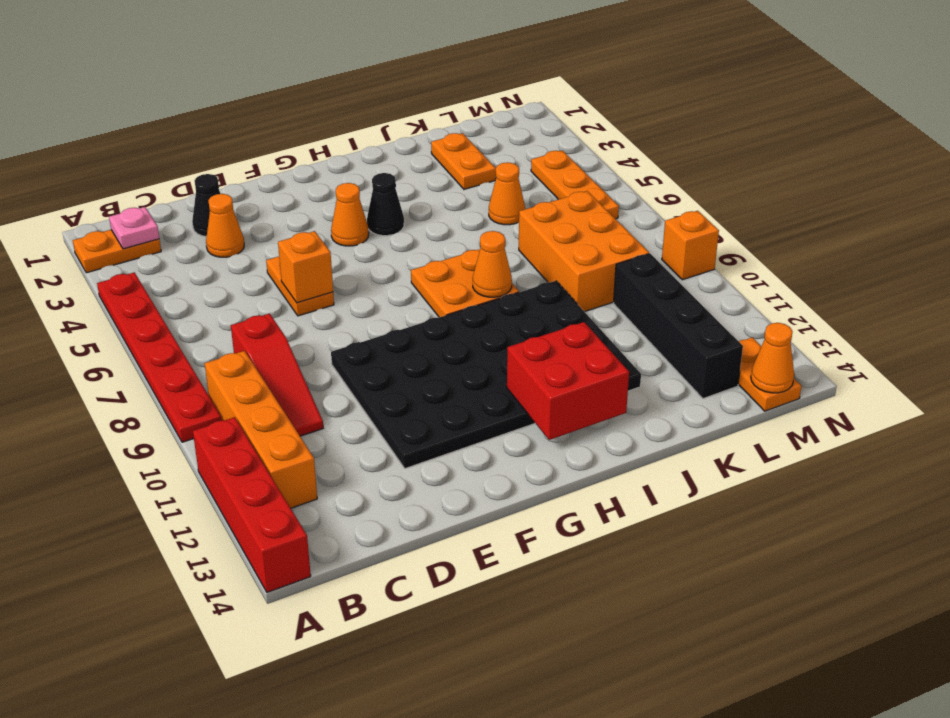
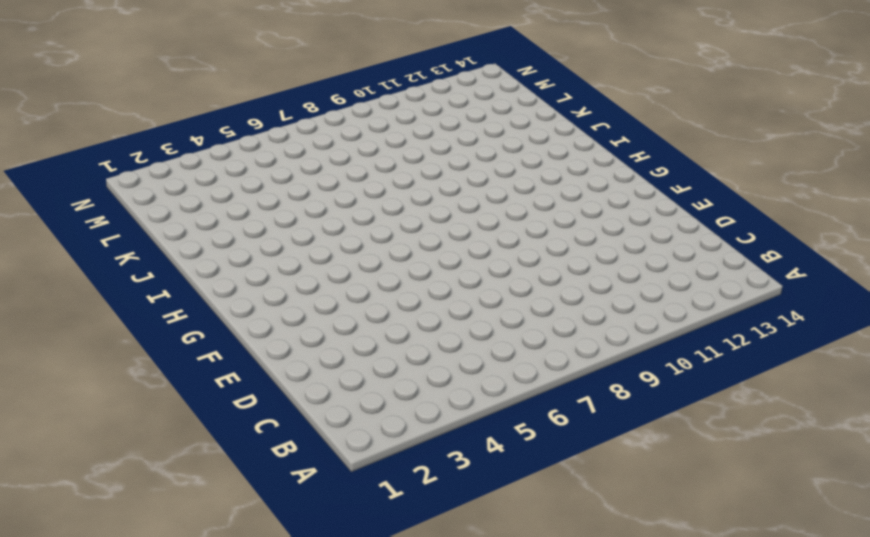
none -> orange 1x2 plate [73,230,161,273]
none -> red 1x6 plate [97,272,222,442]
none -> red 1x4 brick [193,417,311,592]

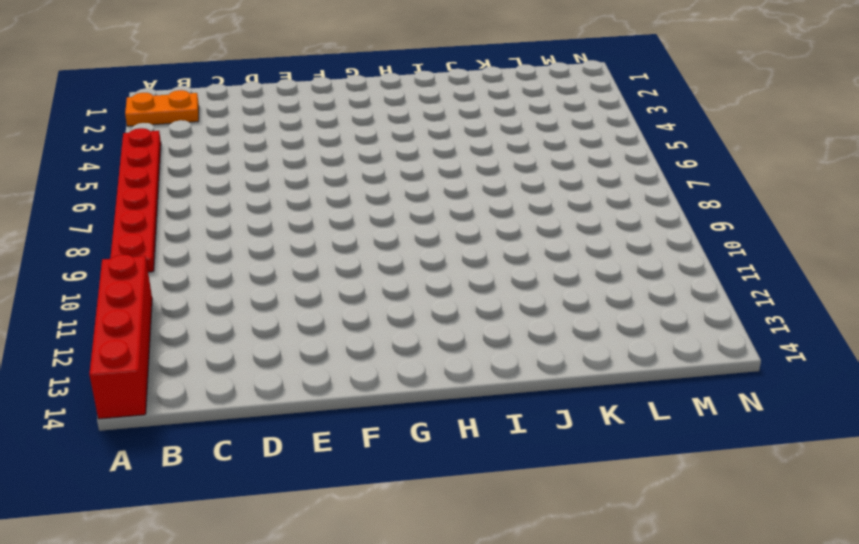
none -> orange 1x4 brick [205,351,317,508]
none -> red 1x3 slope [231,314,323,436]
none -> black 1x1 cone [192,174,220,237]

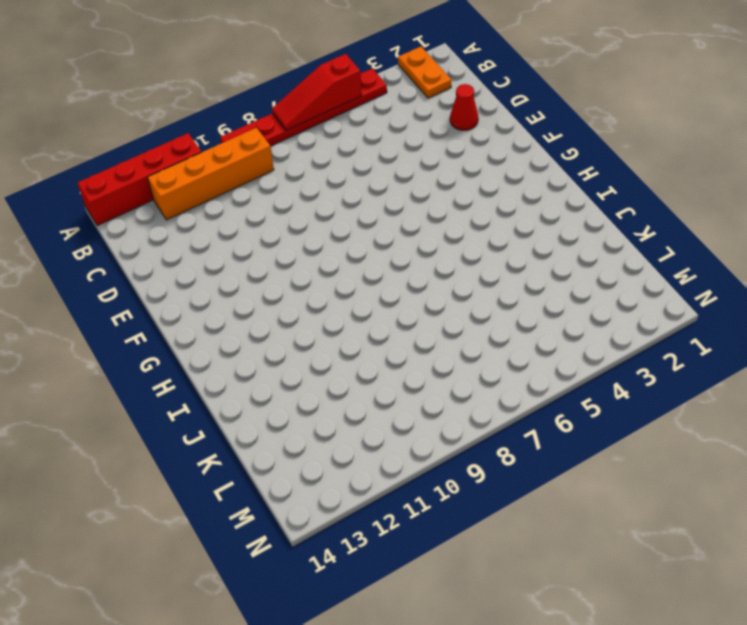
red 1x3 slope [272,54,362,130] -> red 1x3 slope moved to [231,314,323,436]
red 1x1 cone [450,84,478,130] -> black 1x1 cone [192,174,220,237]
none -> orange 1x1 cone [206,194,244,257]
none -> orange 1x2 plate [266,257,334,316]
none -> black 4x6 plate [331,281,641,468]

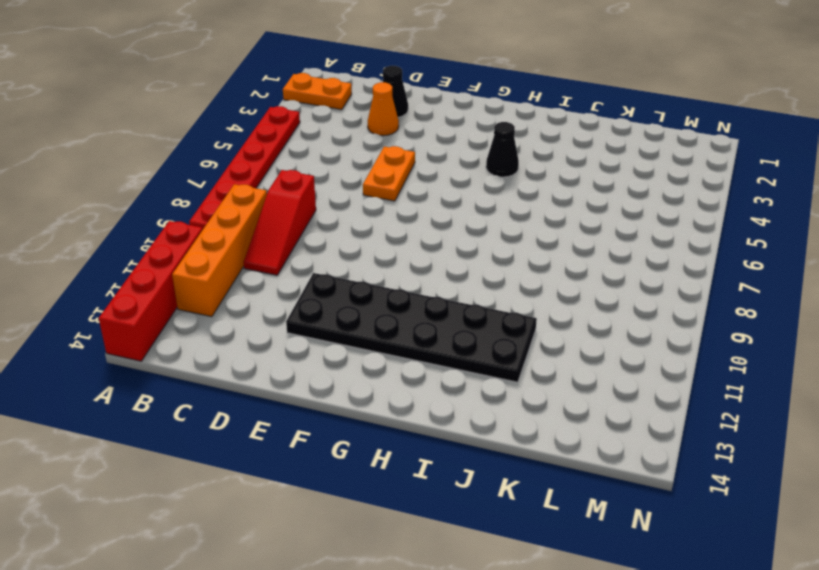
black 2x6 plate [286,273,537,382] -> black 4x6 plate [331,281,641,468]
none -> orange 1x1 cone [331,183,369,246]
none -> orange 2x2 plate [411,249,519,317]
none -> orange 1x2 plate [431,133,496,189]

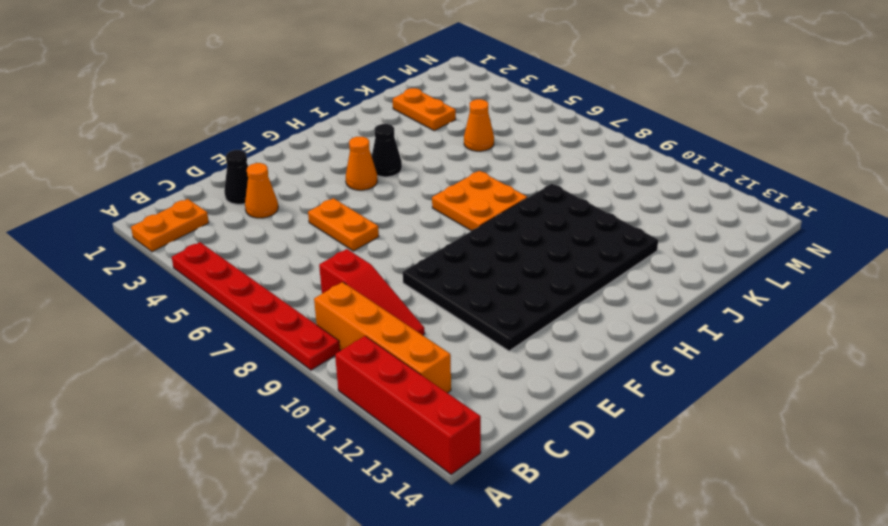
none -> orange 2x3 brick [519,191,649,312]
none -> black 1x4 brick [614,254,743,399]
none -> orange 1x3 plate [531,150,619,219]

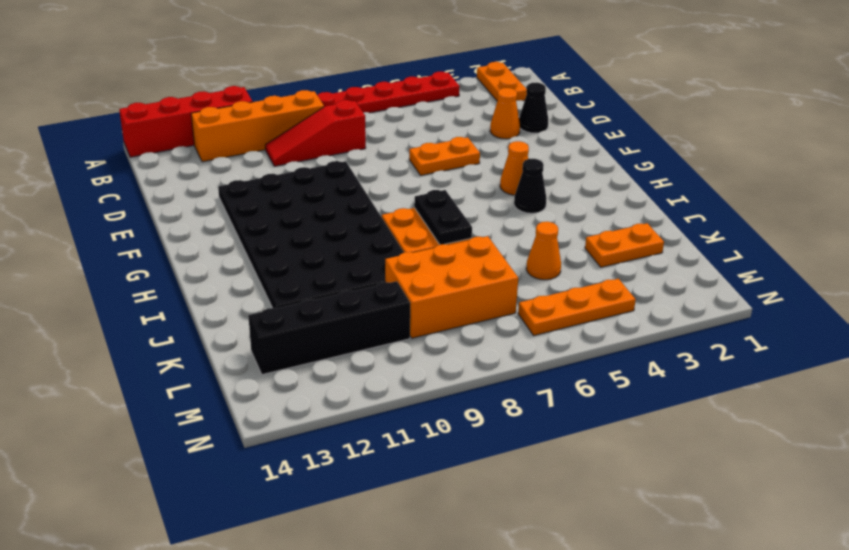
black 1x2 plate [414,190,472,245] -> none
none -> orange 1x2 plate [738,337,801,411]
none -> orange 1x1 brick [662,211,719,280]
none -> pink 1x1 plate [109,207,159,249]

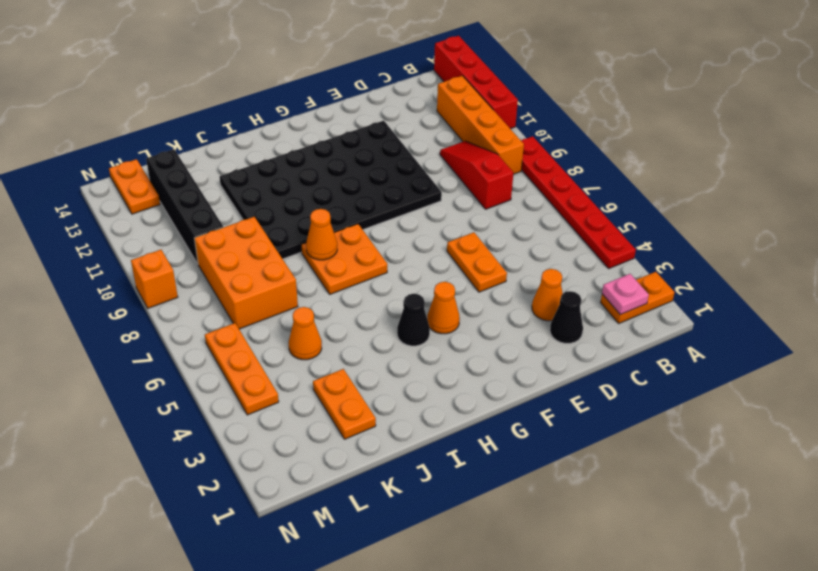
none -> orange 1x1 brick [278,231,333,303]
none -> red 2x2 brick [507,322,629,440]
none -> orange 1x1 cone [751,323,794,393]

